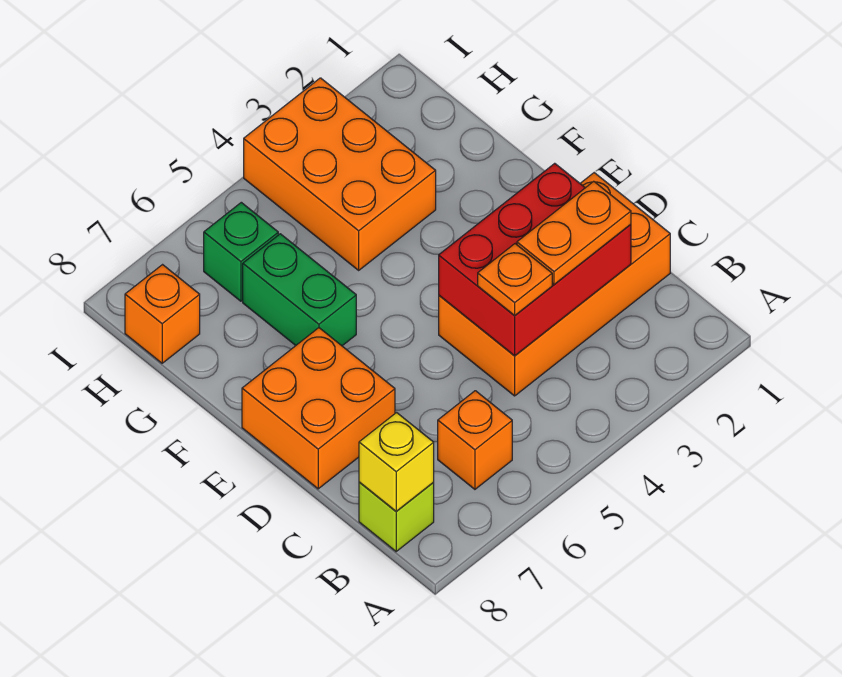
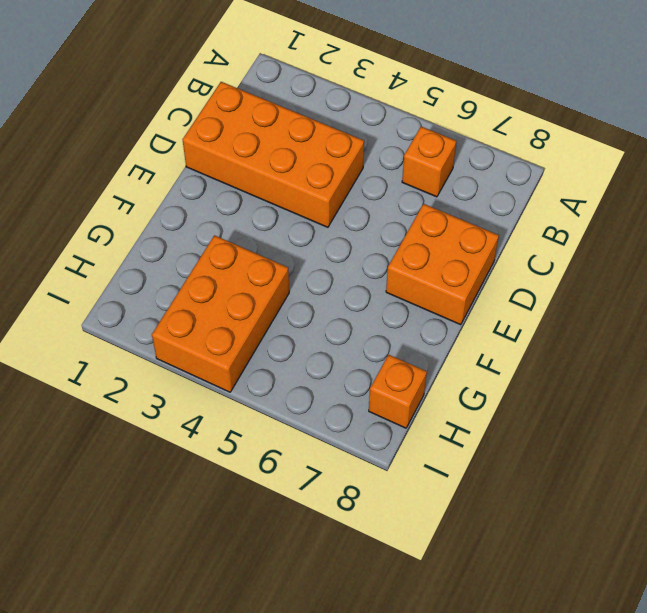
none -> lime 1x1 brick [359,482,434,551]
none -> green 1x2 brick [243,234,356,346]
none -> green 1x1 brick [204,202,278,301]

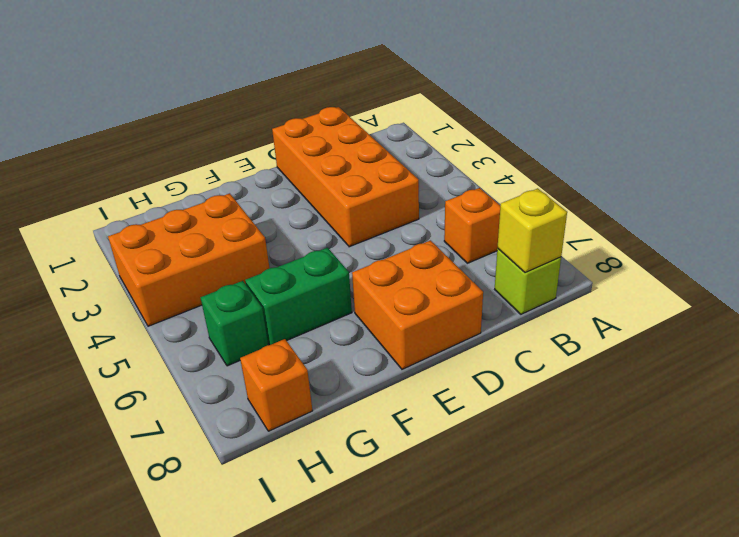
none -> red 2x3 brick [439,163,631,356]
none -> orange 1x2 plate [517,181,631,284]
none -> orange 1x1 plate [478,244,552,316]

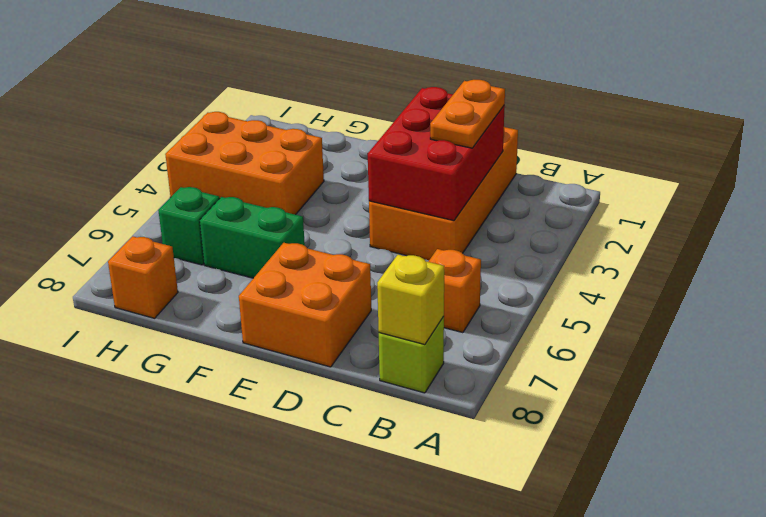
none -> orange 1x1 plate [478,244,552,316]

